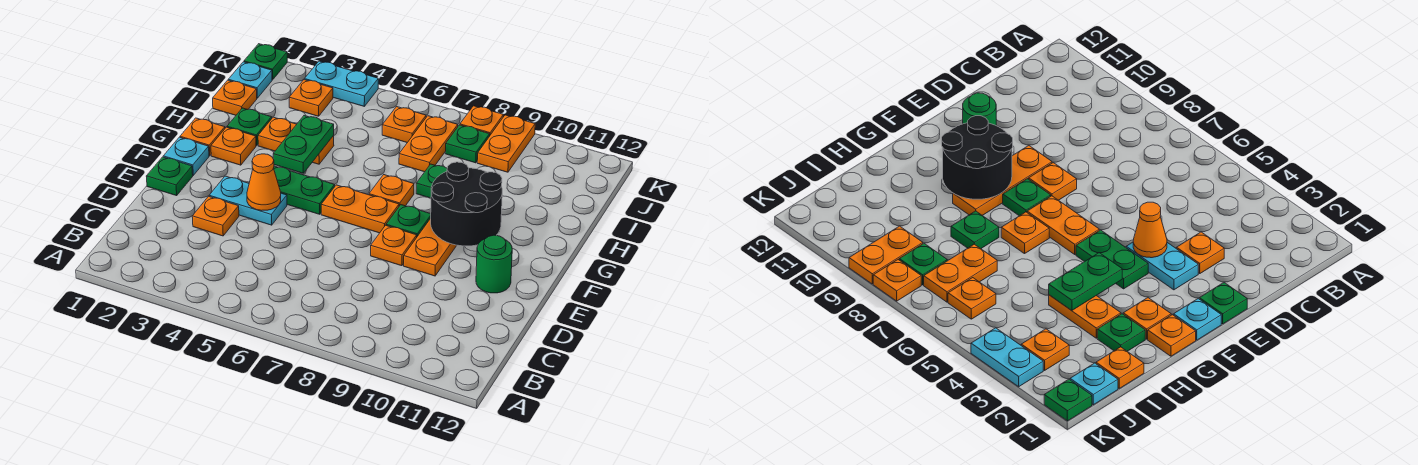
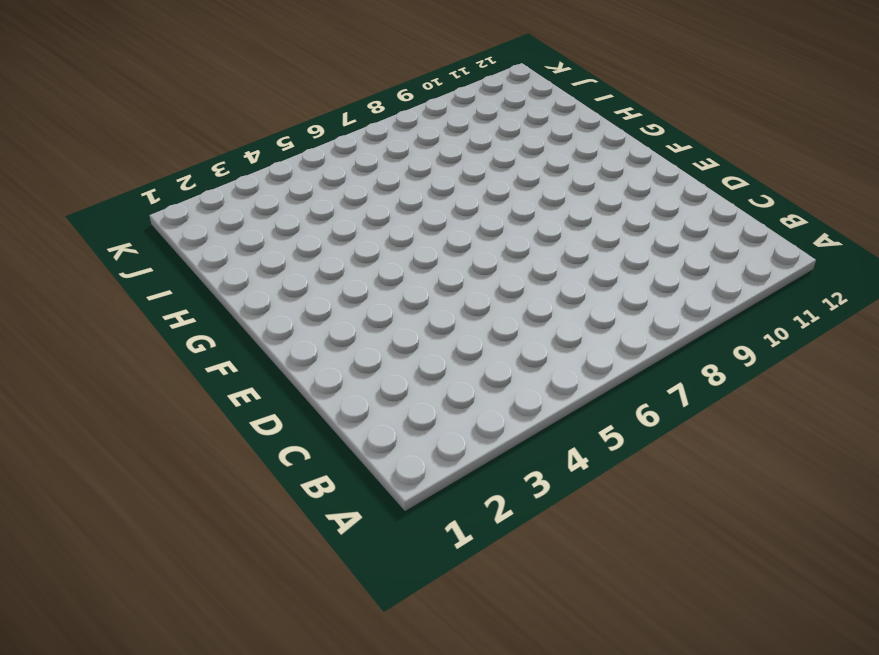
none -> orange 1x1 plate [192,196,239,236]
none -> green 1x1 plate [146,157,193,196]
none -> cyan 1x2 plate [209,176,287,225]

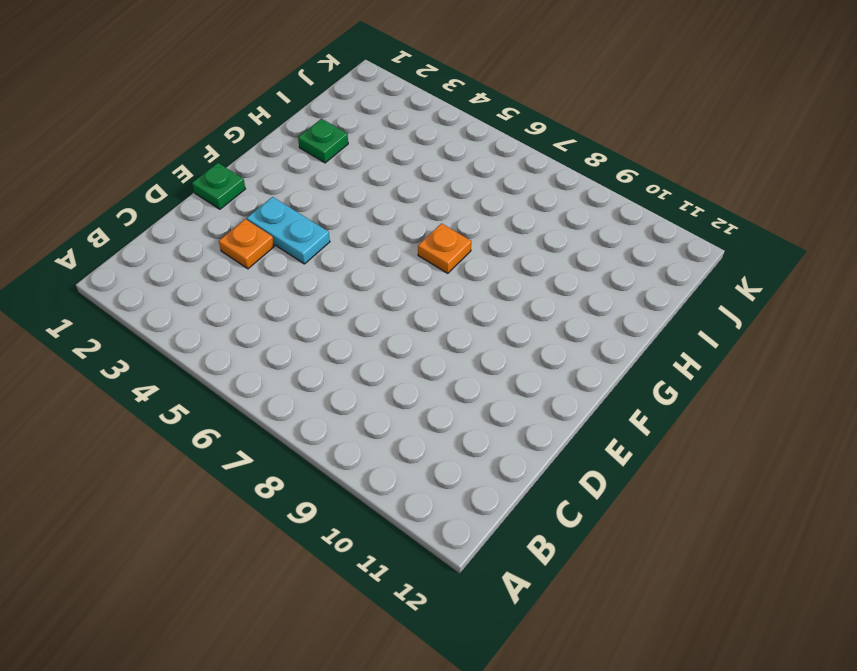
none -> orange 1x1 plate [371,225,417,266]
none -> orange 1x3 plate [404,219,457,276]
none -> green 1x1 round brick [476,235,512,293]

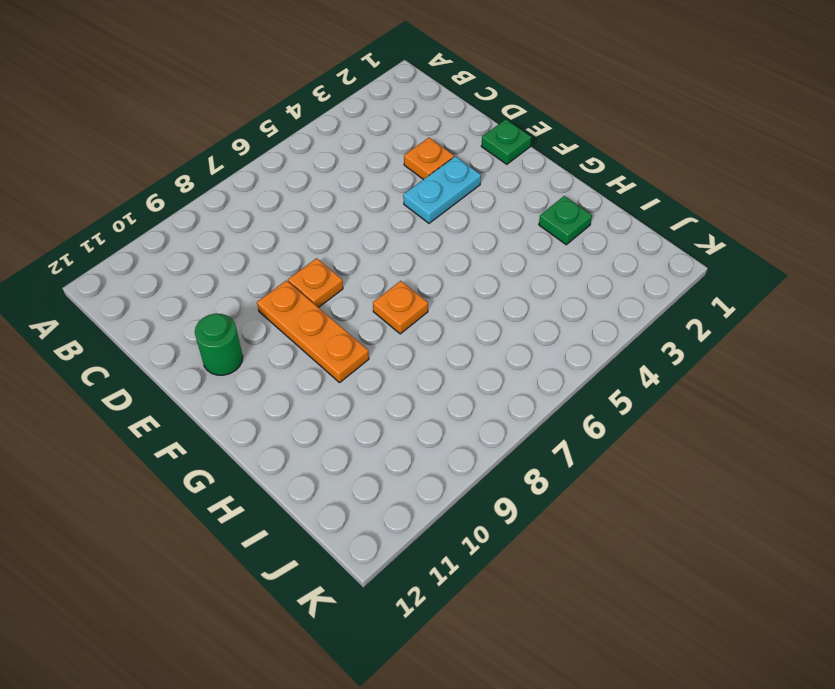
none -> cyan 1x1 plate [163,137,209,175]
none -> green 1x2 plate [274,166,335,214]
none -> orange 1x2 plate [321,185,399,233]

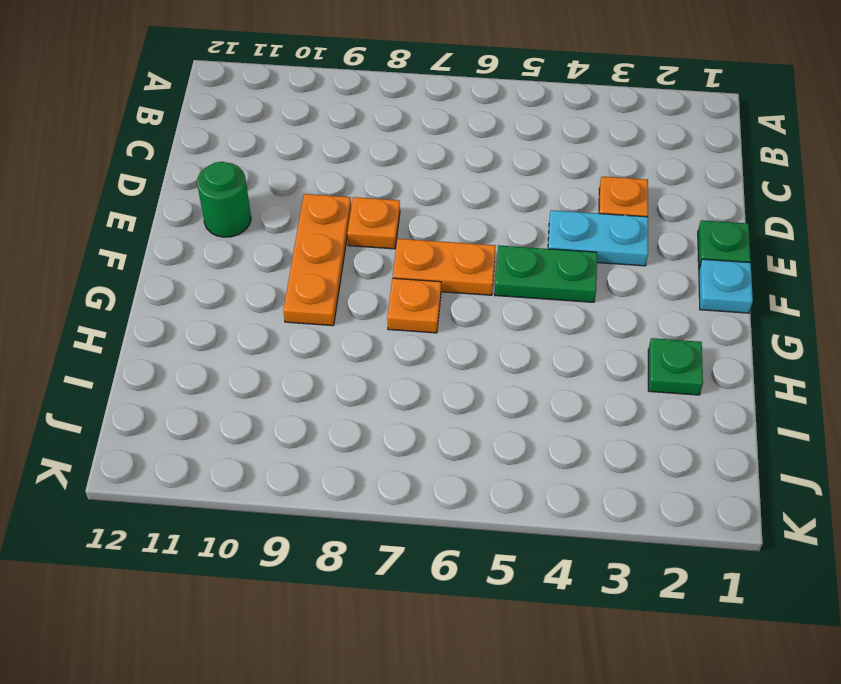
none -> green 1x1 plate [386,205,431,236]
none -> orange 1x1 plate [180,118,225,156]
none -> orange 1x1 plate [211,127,256,165]

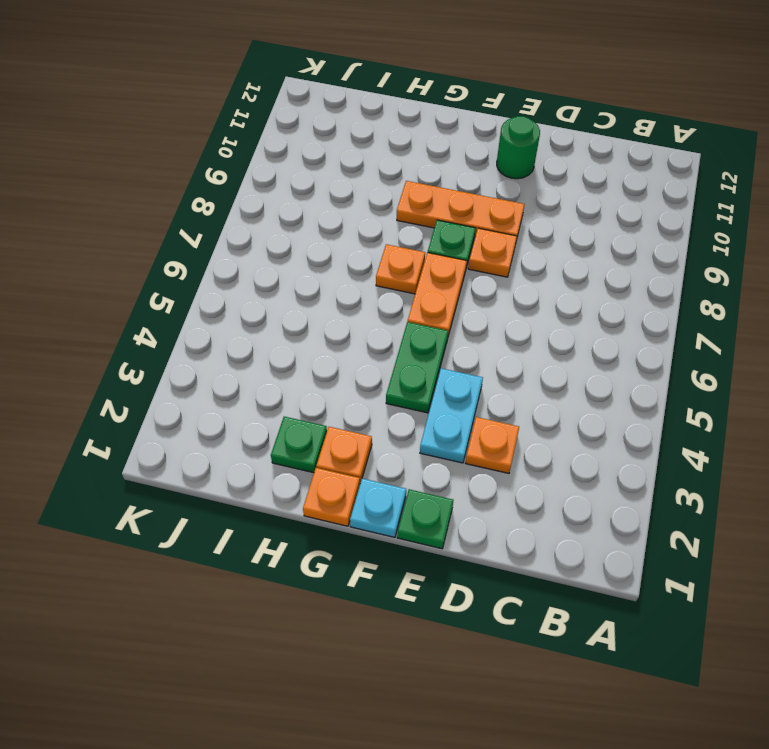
none -> orange 1x2 plate [258,117,334,164]
none -> green 1x1 plate [416,164,447,198]
none -> orange 1x1 plate [213,80,257,115]

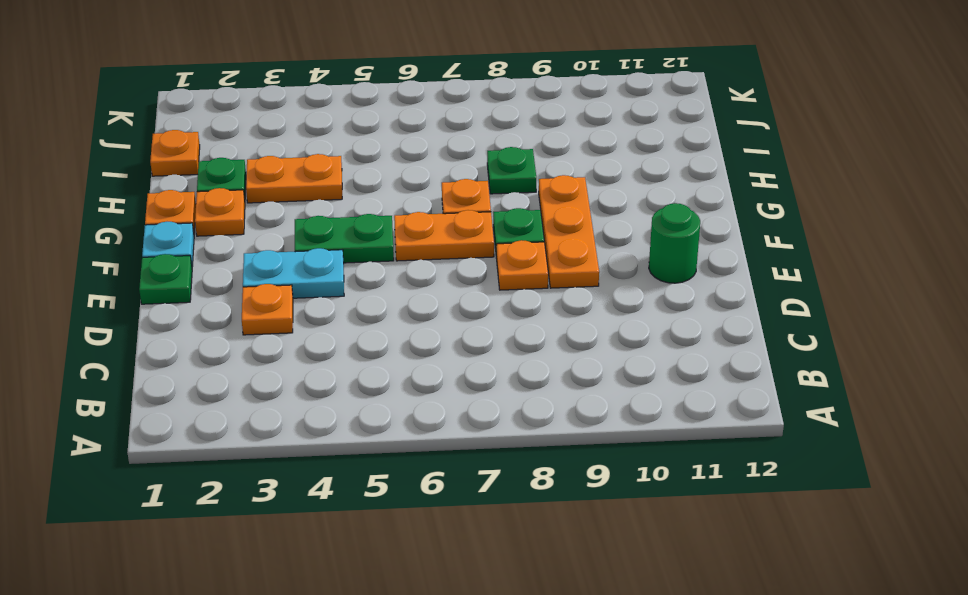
none -> orange 1x2 plate [399,116,458,172]
none -> cyan 1x1 plate [228,62,272,98]
none -> orange 1x1 plate [289,80,333,116]

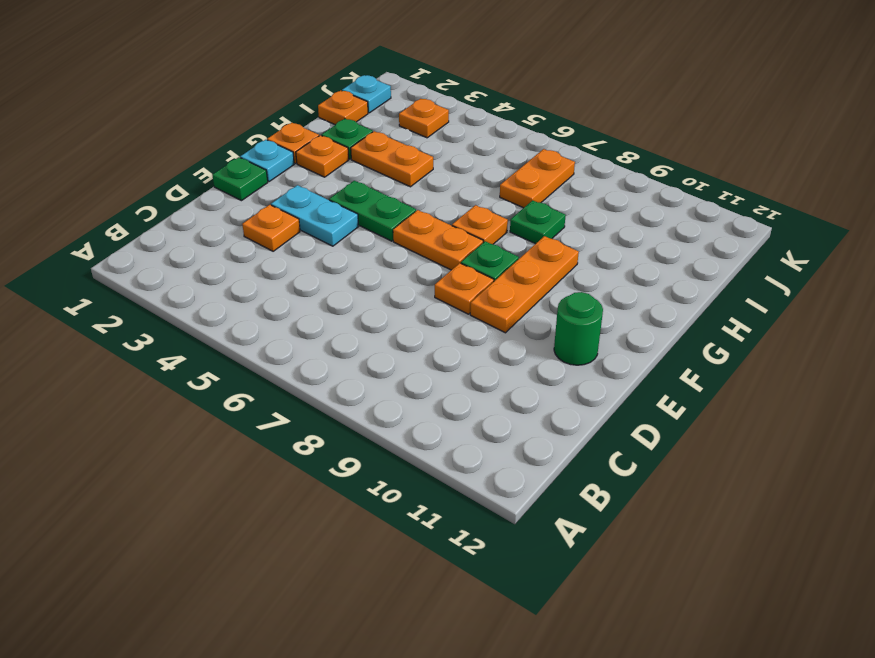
none -> orange 1x1 plate [382,107,426,143]
none -> green 1x1 plate [445,125,490,163]
none -> orange 1x2 plate [477,115,535,172]

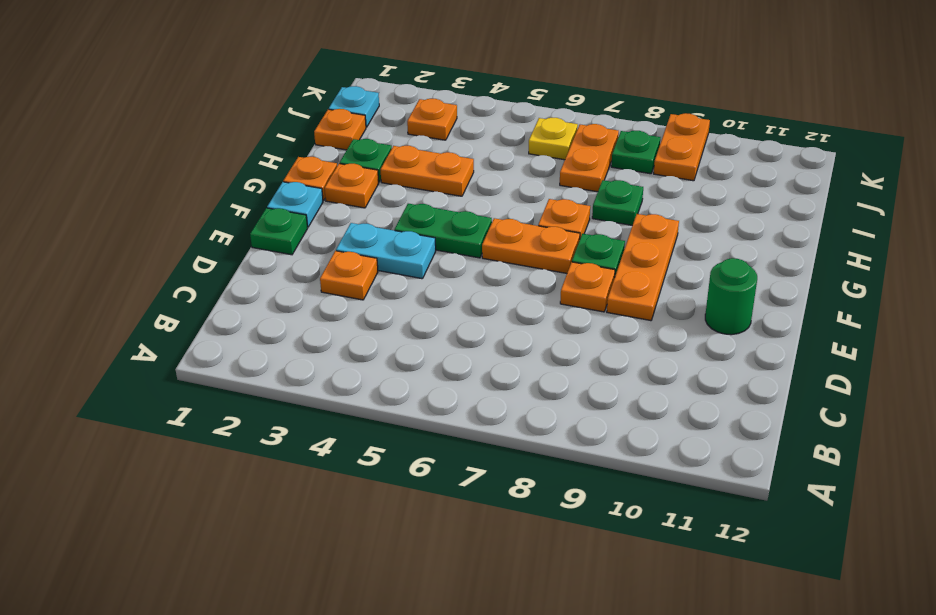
yellow 1x1 plate [529,118,578,160] -> orange 1x1 plate [382,107,426,143]
none -> green 1x1 plate [244,44,287,80]
none -> cyan 1x2 plate [305,61,378,106]
none -> orange 1x1 plate [460,106,503,135]

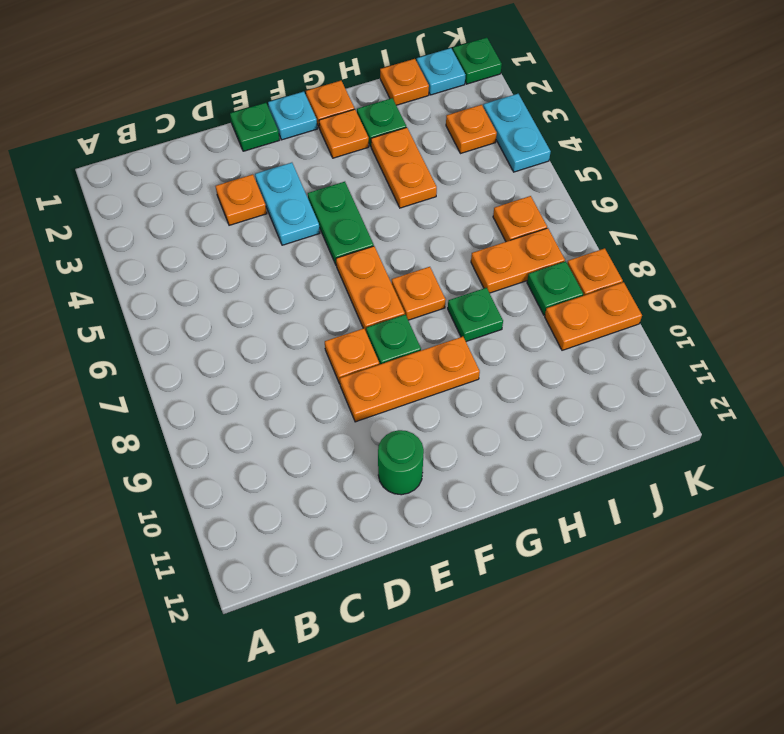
none -> orange 1x1 cone [247,154,281,211]
none -> black 2x2 round brick [431,162,502,246]
none -> green 1x2 plate [273,116,334,173]

